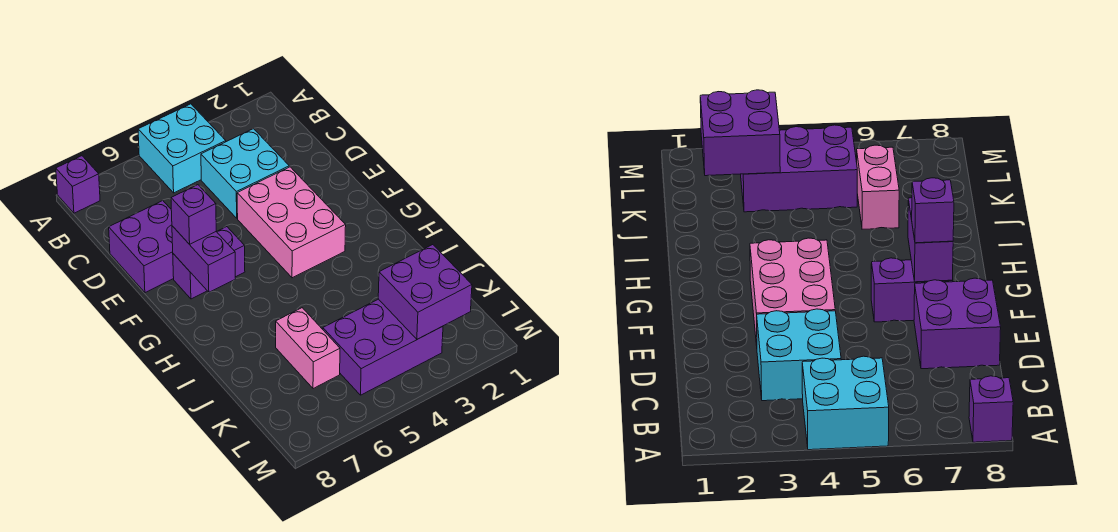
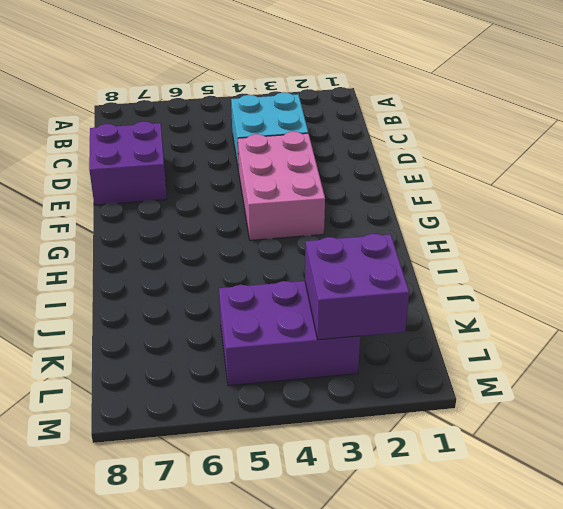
none -> cyan 2x2 brick [138,104,226,193]
none -> purple 1x1 brick [56,156,100,213]

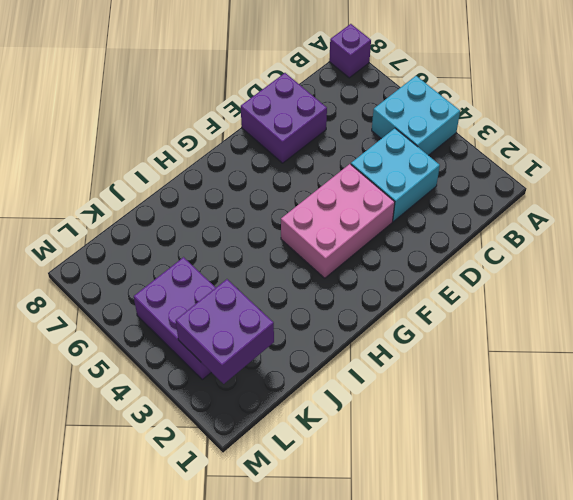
none -> purple 1x2 brick [173,227,245,299]
none -> pink 1x2 brick [276,308,340,389]

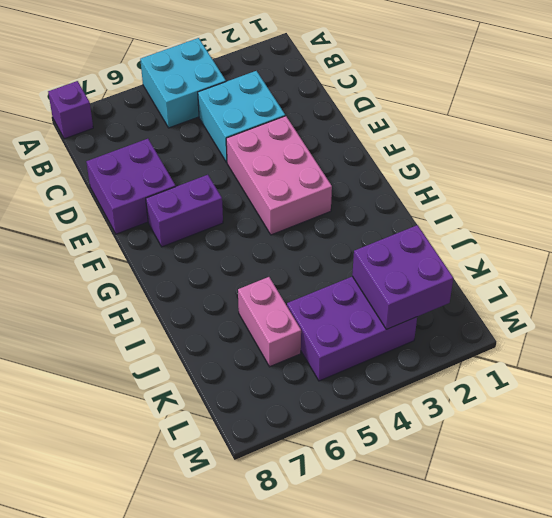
none -> purple 1x2 brick [172,226,235,292]
none -> purple 1x1 brick [171,185,216,244]

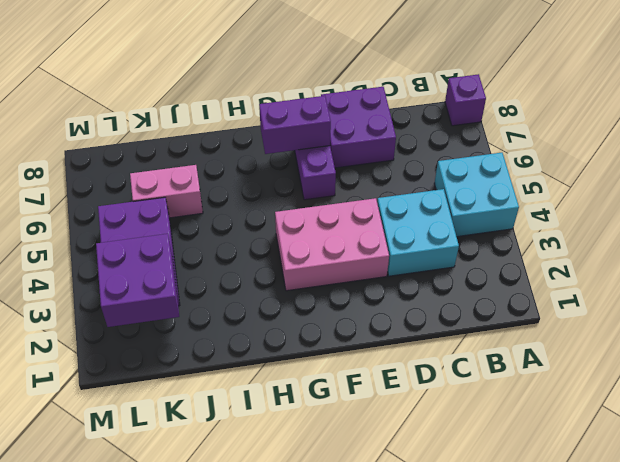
none -> purple 1x1 brick [171,185,216,244]

